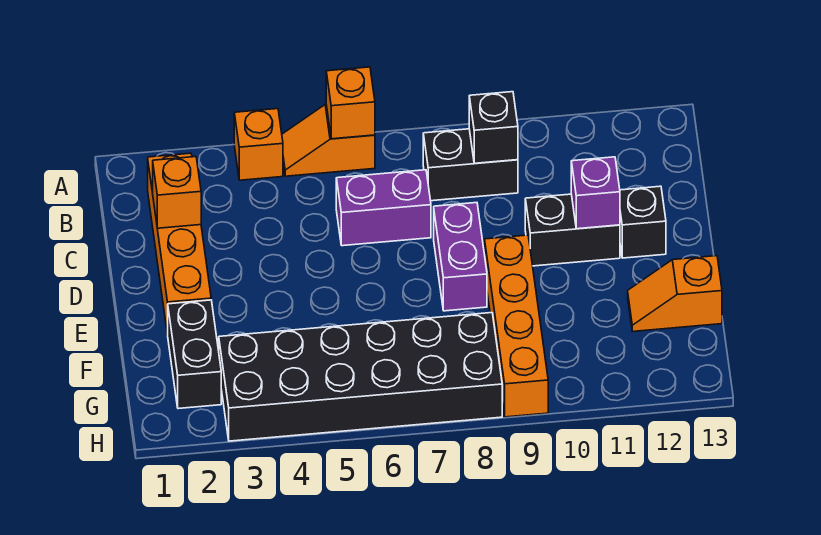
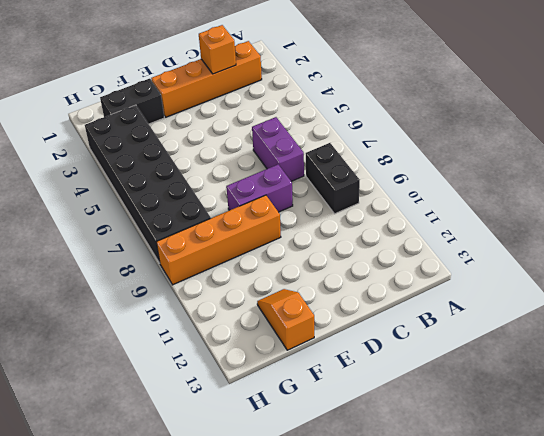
none -> orange 1x1 brick [234,109,283,180]
none -> orange 1x2 slope [282,104,375,176]
none -> black 1x2 brick [525,194,620,266]

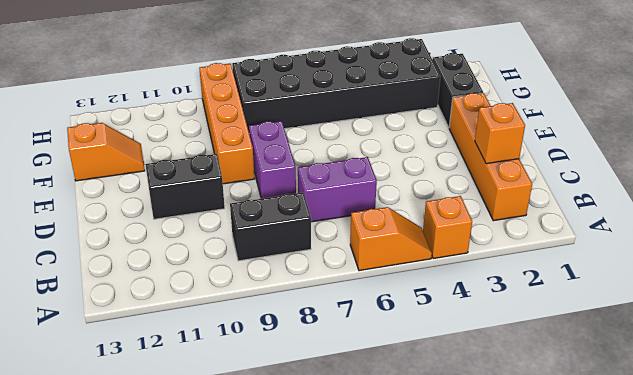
none -> black 1x1 brick [620,186,666,258]
none -> orange 1x1 brick [326,67,375,139]
none -> black 1x1 brick [469,92,518,163]

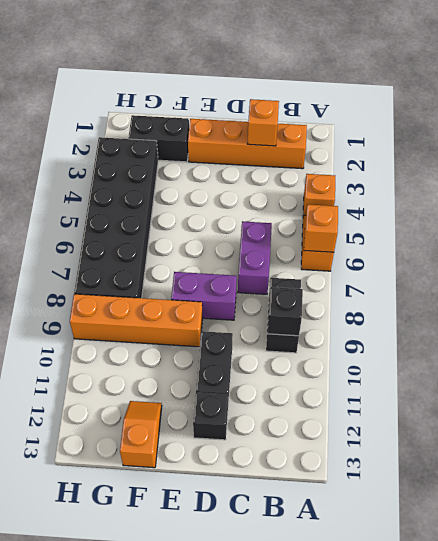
none -> purple 1x1 brick [571,157,620,229]

